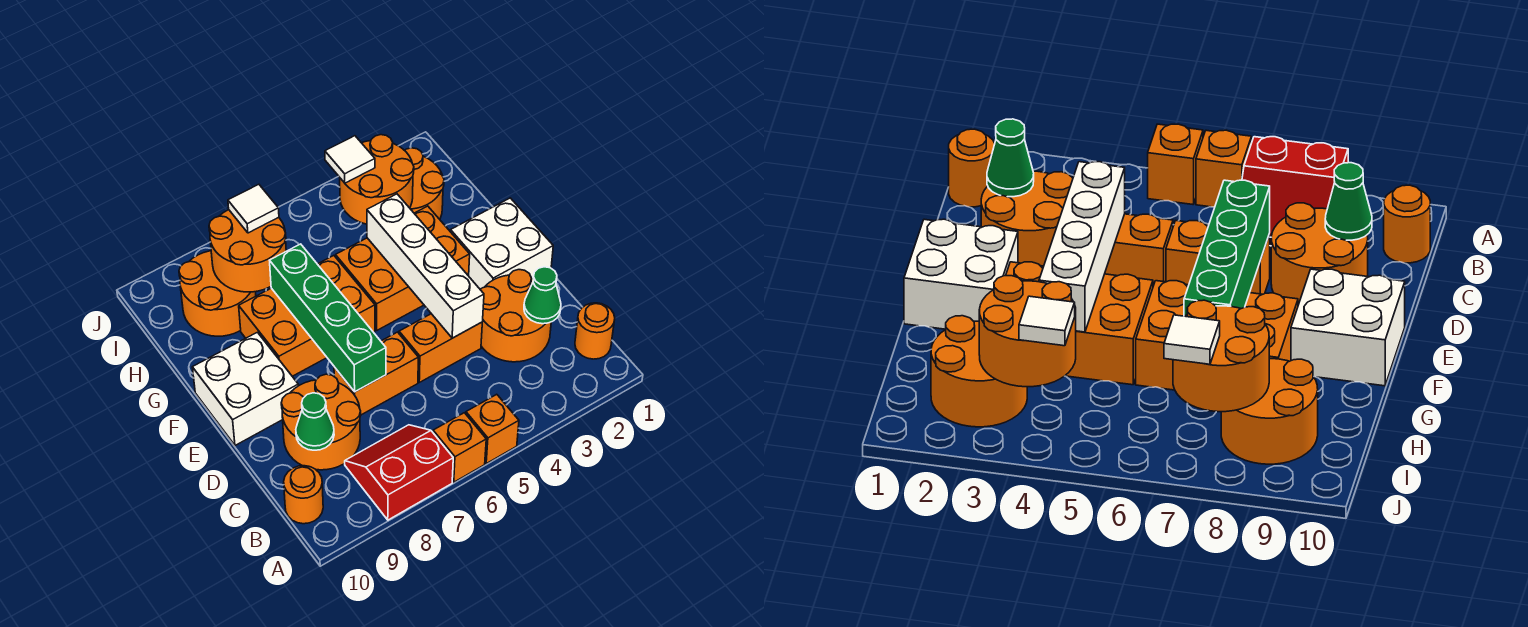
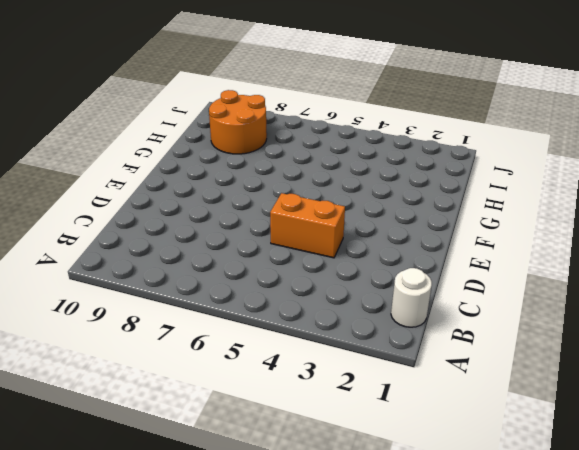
white 1x1 round brick [391,268,432,327] -> orange 1x1 round brick [575,303,615,359]
none -> orange 1x1 brick [466,394,519,463]
none -> orange 1x1 brick [433,413,486,482]
none -> red 2x2 slope [345,425,453,520]

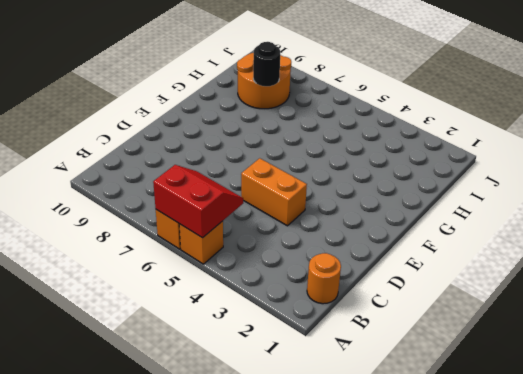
red 2x2 slope [153,165,243,238] -> red 2x2 slope moved to [345,425,453,520]
black 1x1 round brick [253,42,280,86] -> orange 2x2 round brick [209,210,286,292]
none -> orange 1x1 round brick [284,466,323,524]
none -> orange 2x2 round brick [480,270,551,362]
none -> orange 2x2 round brick [281,374,361,470]

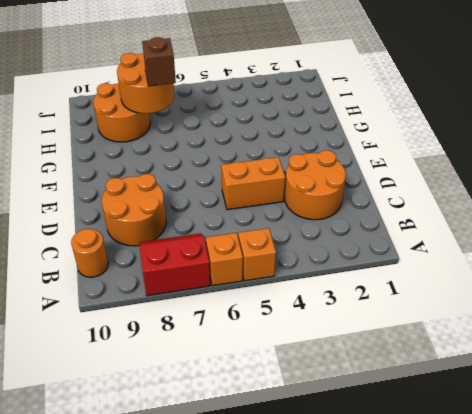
brown 1x1 brick [142,37,176,86] -> none
none -> orange 1x1 round brick [575,303,615,359]
none -> orange 1x2 brick [334,332,418,415]
none -> white 2x2 brick [451,198,553,289]

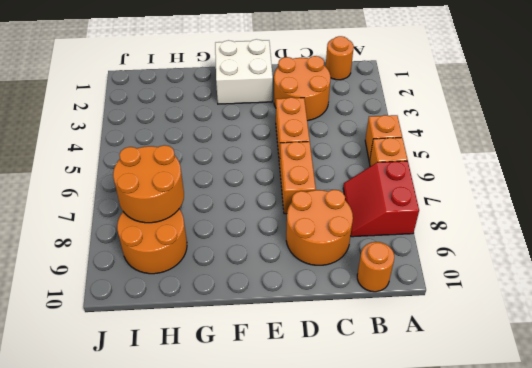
none -> white 2x2 brick [192,332,298,445]
none -> orange 2x3 brick [336,206,470,330]
none -> orange 2x3 brick [239,256,375,376]

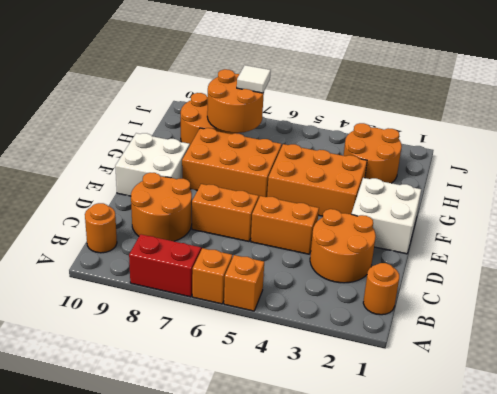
none -> green 1x1 cone [524,267,561,324]
none -> green 1x1 cone [296,393,334,450]
none -> white 1x4 brick [367,194,484,338]

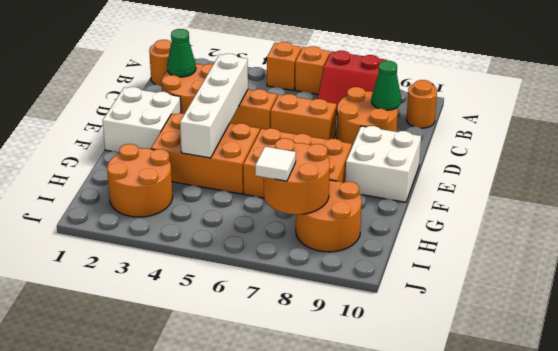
none -> green 1x4 brick [270,244,386,392]
none -> orange 2x2 round brick [340,135,414,224]
none -> white 1x1 tile [325,136,375,183]

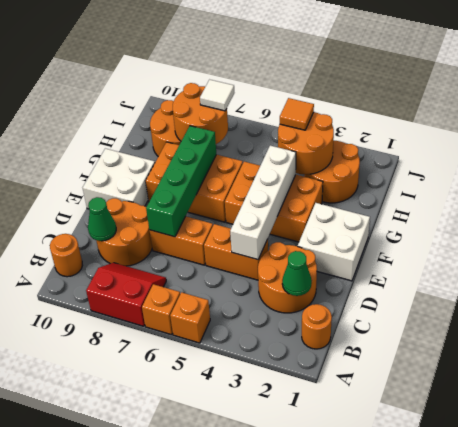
orange 1x1 tile [280,98,314,130] -> white 1x1 tile [325,136,375,183]

